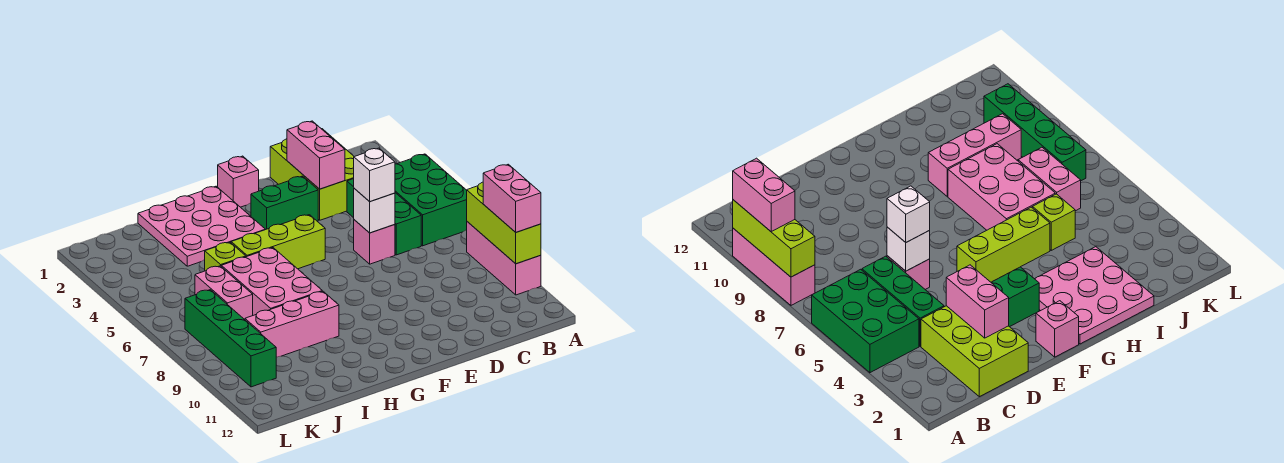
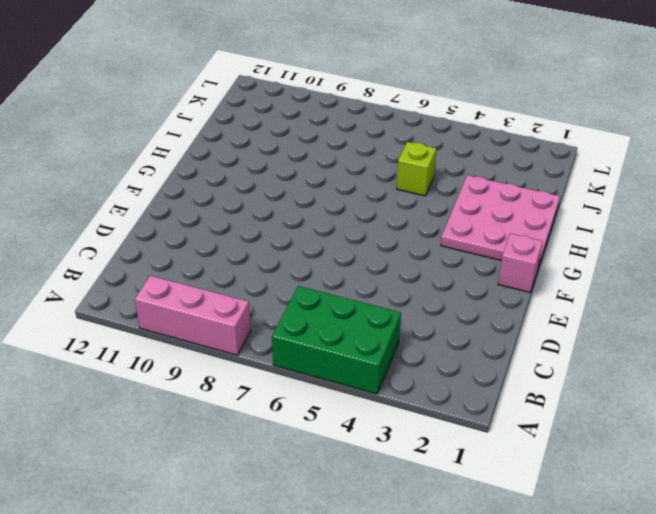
none -> lime 2x3 brick [270,129,354,220]
none -> green 1x3 brick [347,179,421,255]
none -> pink 1x1 brick [354,220,395,264]

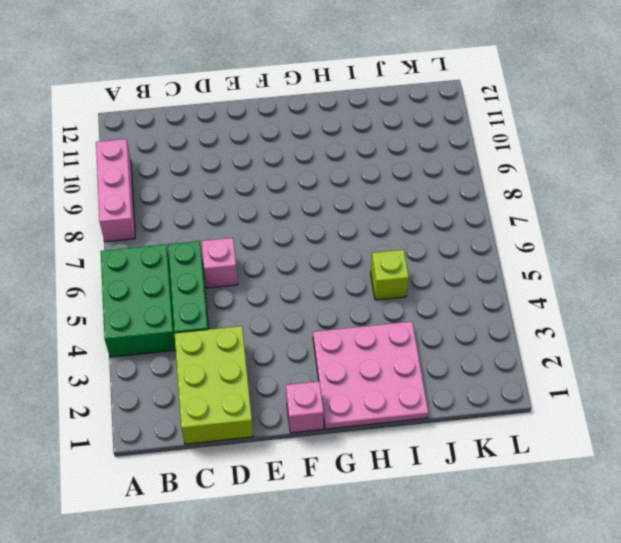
none -> green 1x2 brick [251,176,318,230]
none -> lime 1x3 brick [231,215,325,269]
none -> pink 2x3 brick [221,248,322,315]

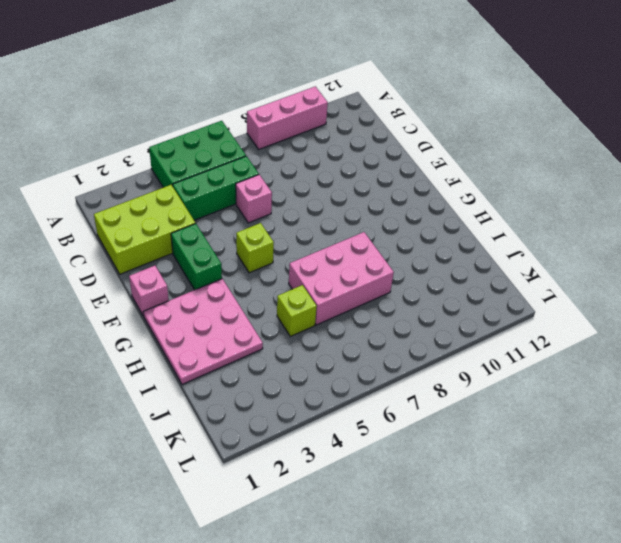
lime 1x1 brick [236,223,274,273] -> lime 1x3 brick [231,215,325,269]
none -> pink 1x3 brick [245,291,339,357]
none -> pink 1x2 brick [195,266,253,320]
none -> green 1x4 brick [185,290,276,387]

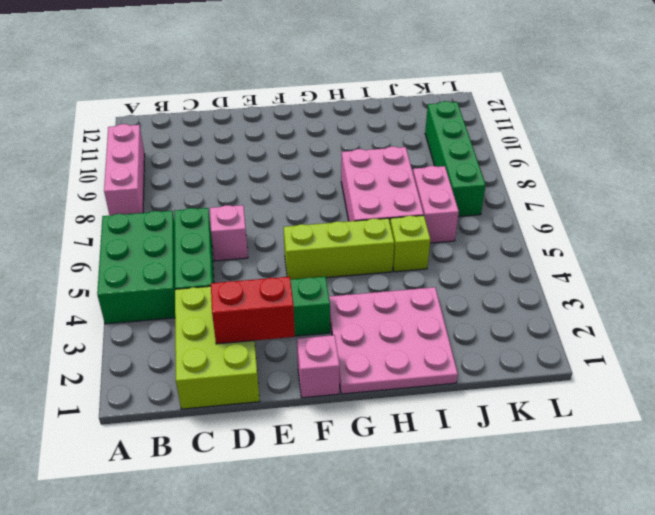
red 1x2 brick [211,277,295,344] -> pink 1x2 brick [287,121,345,189]
none -> pink 1x3 brick [245,291,339,357]
none -> lime 1x3 brick [467,182,541,264]
none -> white 1x1 brick [354,188,395,233]

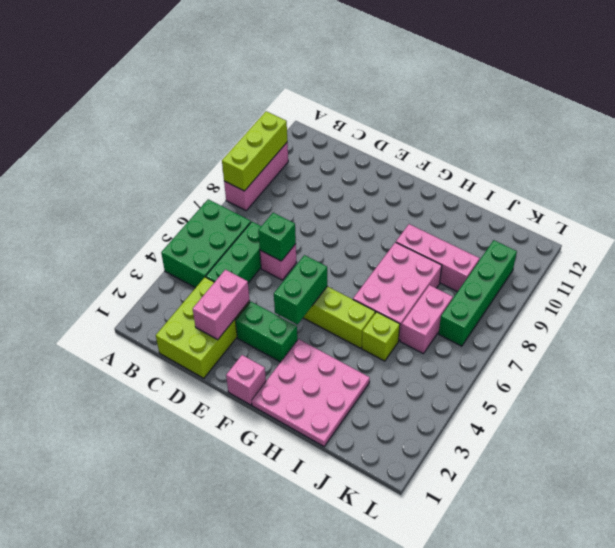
green 1x1 brick [258,213,296,261] -> white 1x1 brick [354,188,395,233]
green 1x2 brick [274,255,327,325] -> none
none -> pink 1x2 brick [483,164,541,232]
none -> white 1x1 brick [354,148,395,202]

